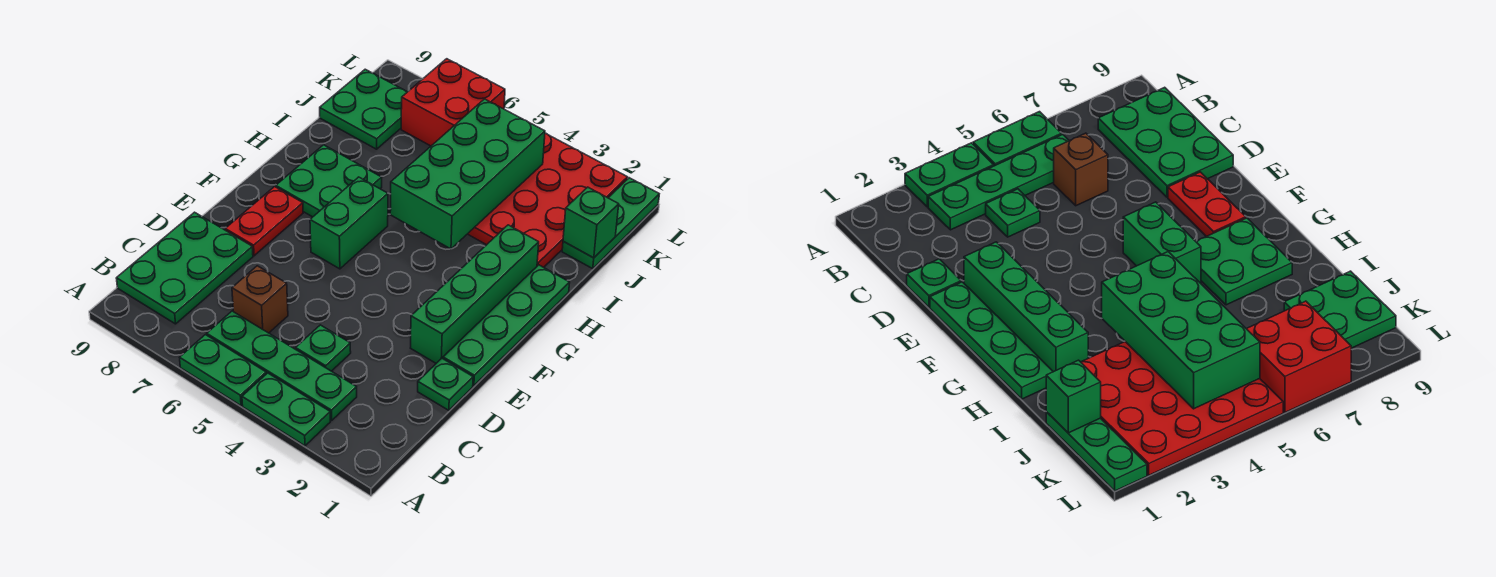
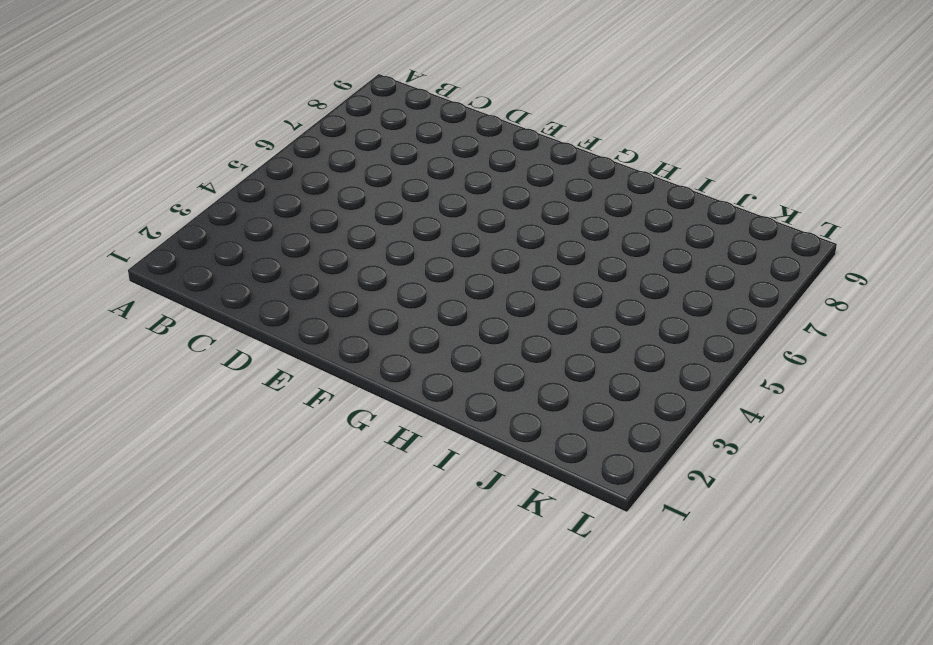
none -> green 1x2 plate [242,373,330,446]
none -> green 1x2 plate [180,335,266,406]
none -> green 1x4 plate [207,311,357,420]

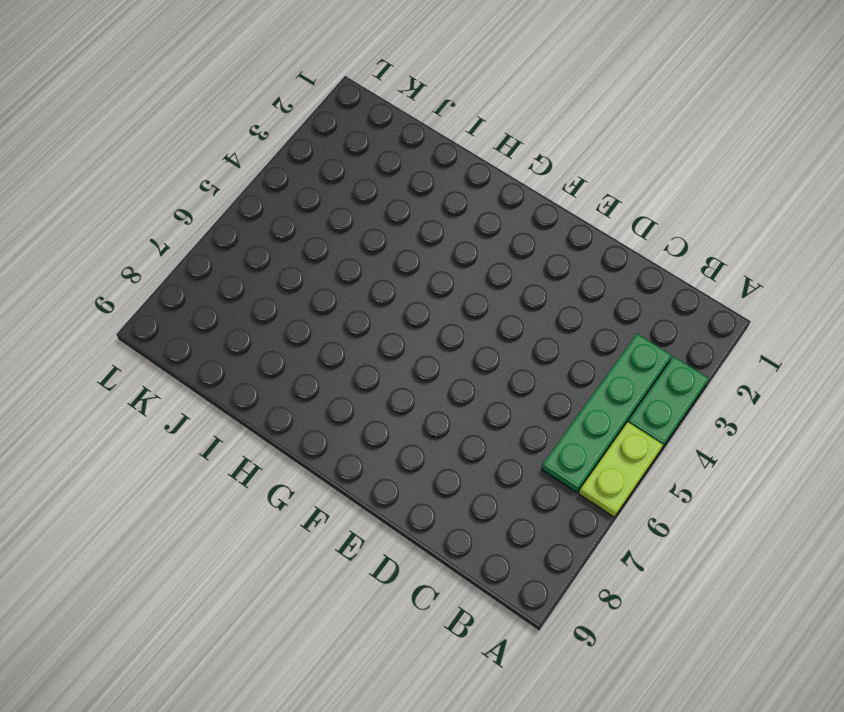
lime 1x2 plate [579,422,663,517] -> green 1x2 plate [180,335,266,406]
none -> green 2x3 plate [116,212,253,324]
none -> green 1x1 plate [296,325,351,371]
none -> brown 1x1 brick [232,266,288,333]

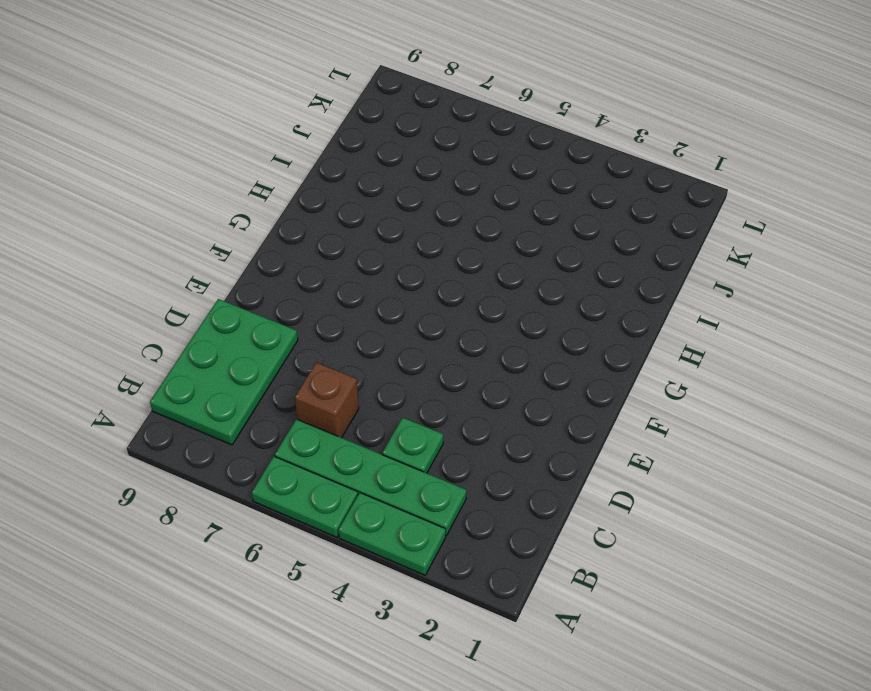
none -> green 1x1 plate [418,358,473,410]
none -> green 1x4 plate [443,265,570,386]
none -> green 1x4 brick [411,225,539,363]

